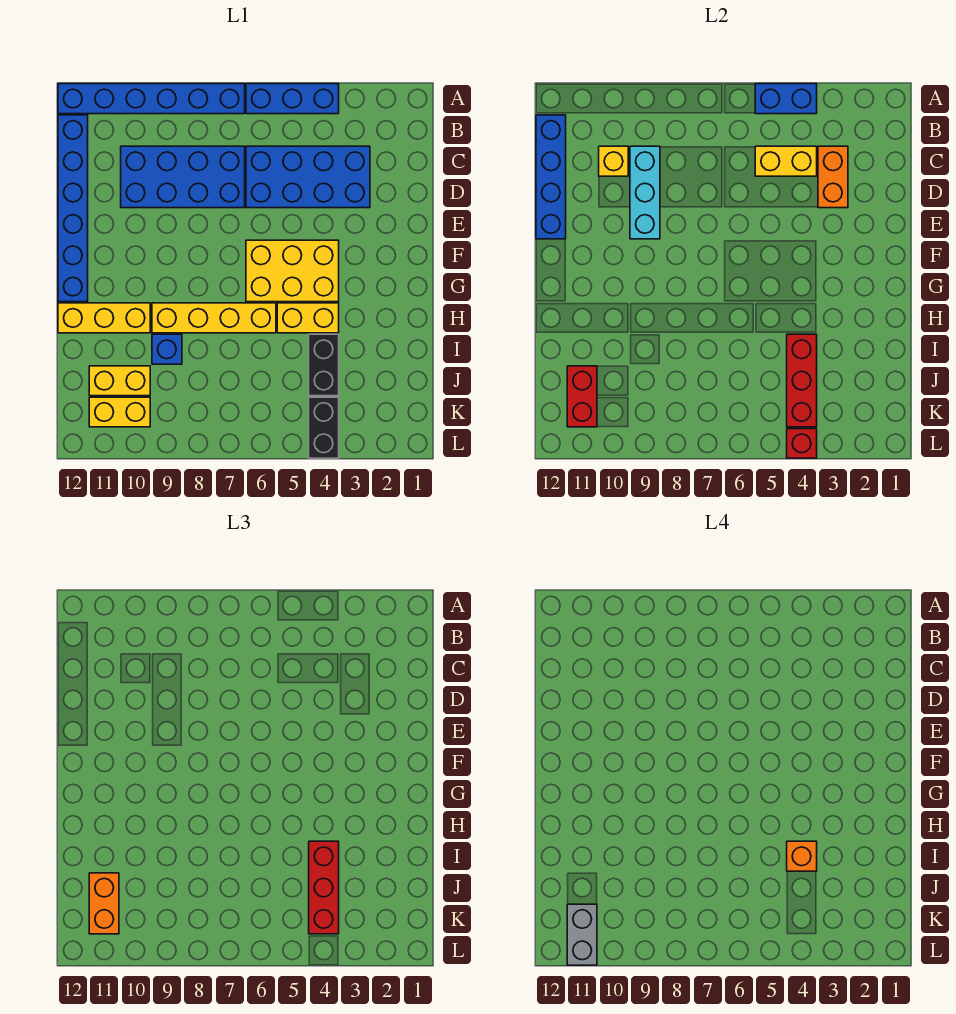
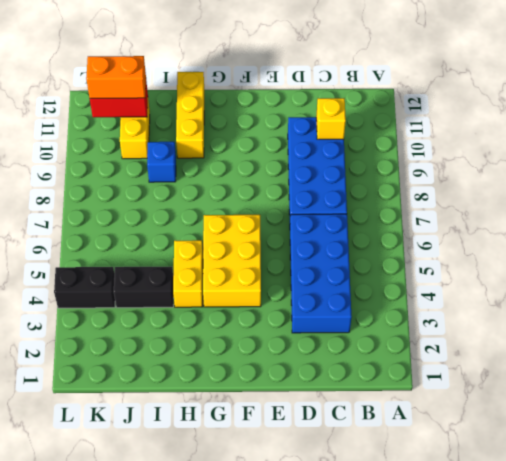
none -> blue 1x3 brick [246,84,339,114]
none -> blue 1x6 brick [58,84,245,114]
none -> blue 1x6 brick [58,115,88,302]

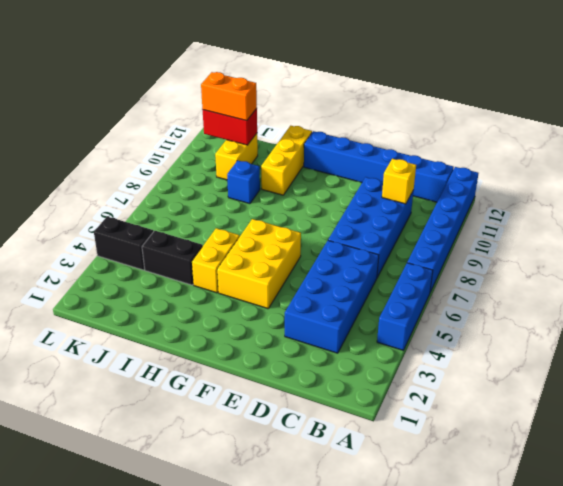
none -> yellow 1x4 brick [152,303,276,333]
none -> yellow 1x2 brick [89,397,150,427]
none -> blue 1x2 brick [755,84,817,114]

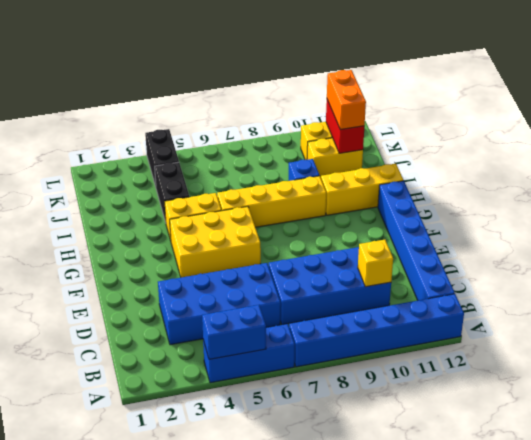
none -> blue 1x4 brick [536,115,566,239]
none -> orange 1x2 brick [818,146,848,208]
none -> yellow 1x2 brick [755,146,817,176]

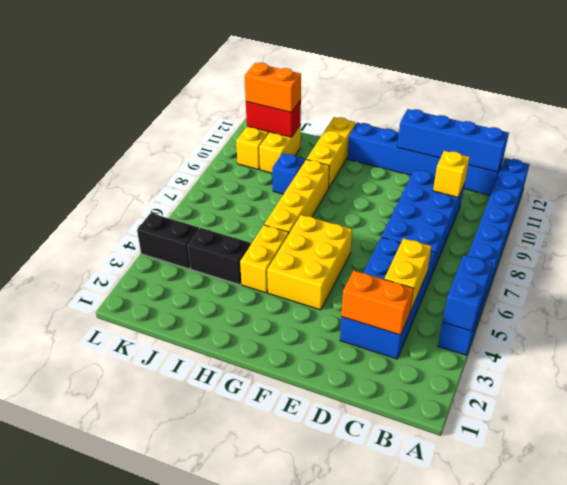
none -> cyan 1x3 brick [630,146,660,239]
none -> red 1x3 brick [787,334,817,427]
none -> red 1x1 brick [787,429,817,458]

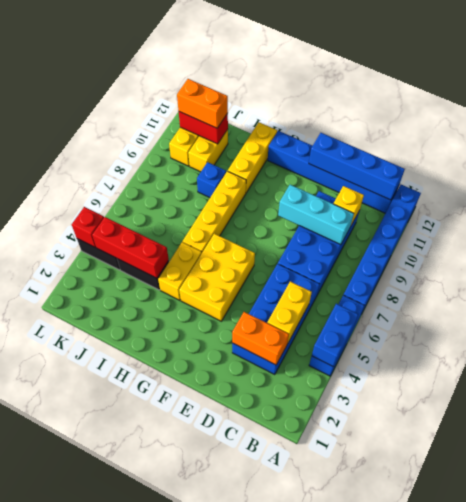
none -> red 1x3 brick [309,841,339,934]
none -> orange 1x1 brick [787,841,817,871]
none -> grey 1x2 brick [567,904,597,965]

